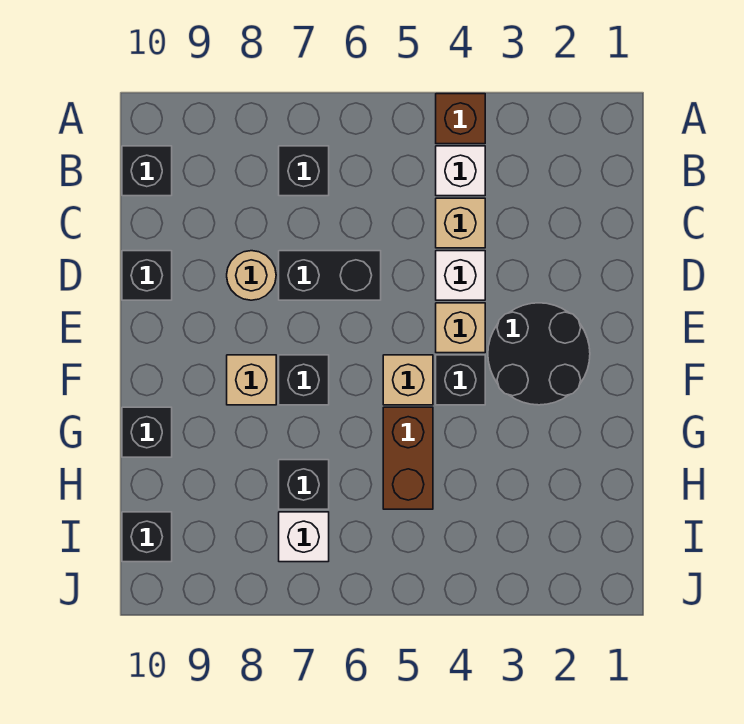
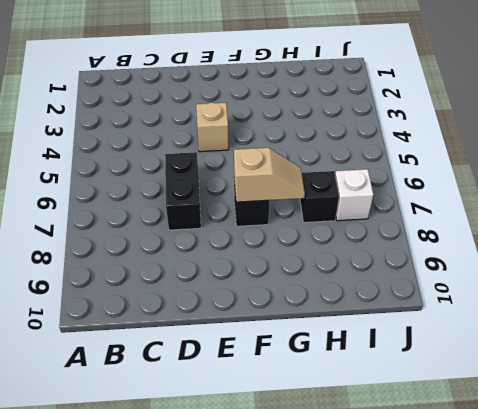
tan 1x2 slope [234,148,305,202] -> none
none -> brown 1x1 brick [436,94,485,144]
none -> white 1x1 brick [436,146,485,196]
none -> black 1x1 brick [279,146,329,196]

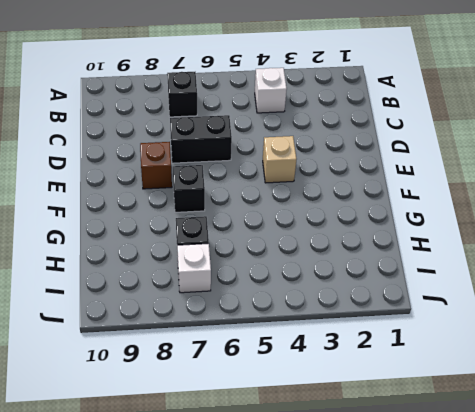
brown 1x1 brick [140,142,172,189] -> brown 1x1 brick moved to [436,94,485,144]
none -> black 1x1 brick [122,146,172,196]
none -> tan 1x1 brick [436,198,485,248]
none -> white 1x1 brick [436,251,485,300]

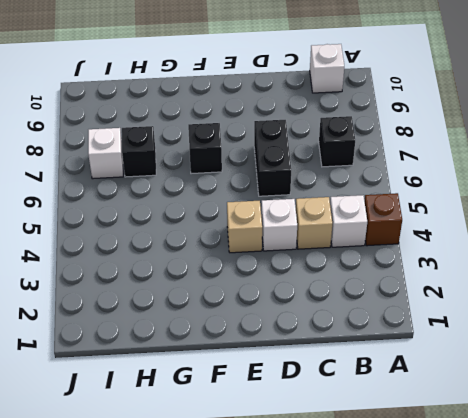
white 1x1 brick [310,44,344,93] -> black 1x1 brick [122,146,172,196]
none -> tan 1x1 round brick [227,251,276,300]
none -> black 1x1 brick [122,251,172,300]
none -> black 2x2 round brick [488,303,590,405]

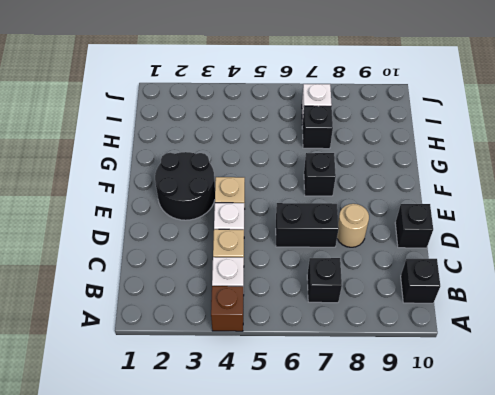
none -> black 1x1 brick [436,355,485,405]
none -> tan 1x1 brick [383,355,433,405]
none -> tan 1x1 brick [227,355,276,405]

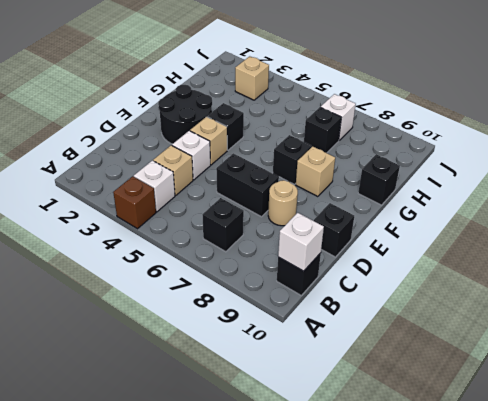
white 1x1 brick [278,213,324,271] -> none
tan 1x1 brick [235,56,269,100] -> tan 1x1 brick moved to [383,355,433,405]
none -> brown 1x2 brick [383,407,433,509]
none -> black 1x1 brick [122,512,172,562]

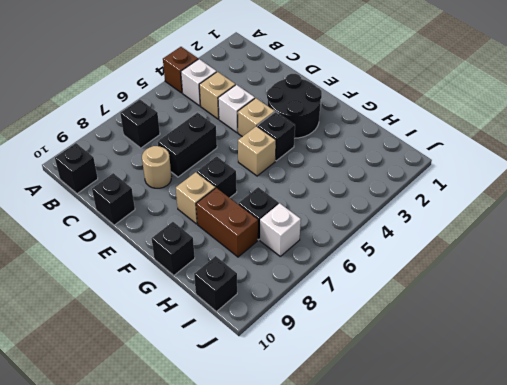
brown 1x2 brick [196,188,258,257] -> brown 1x2 brick moved to [383,407,433,509]

